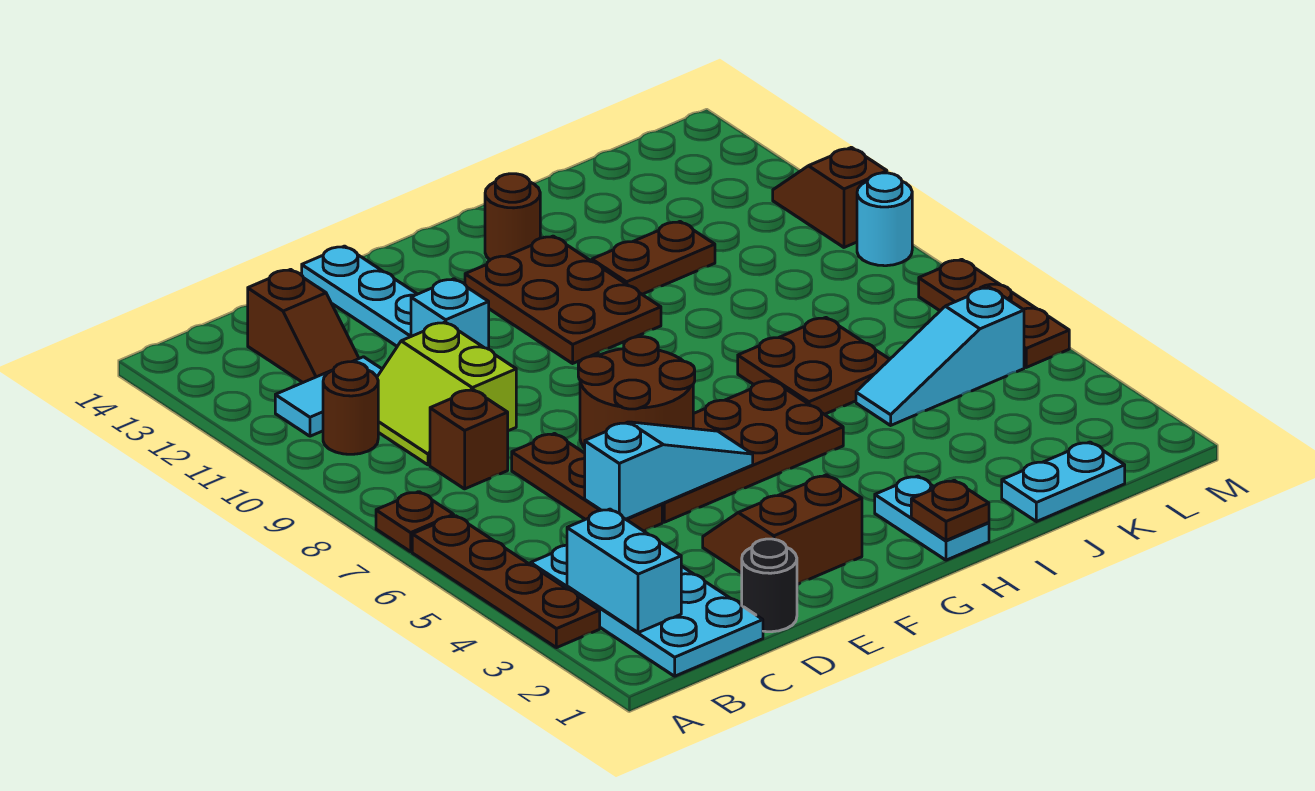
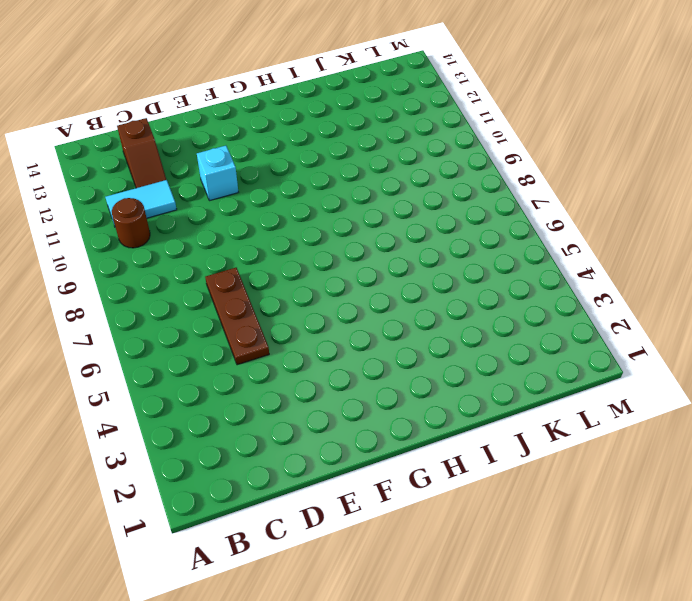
none -> brown 1x4 plate [412,516,600,648]
none -> brown 1x1 plate [376,492,454,552]
none -> cyan 2x4 plate [531,545,763,676]

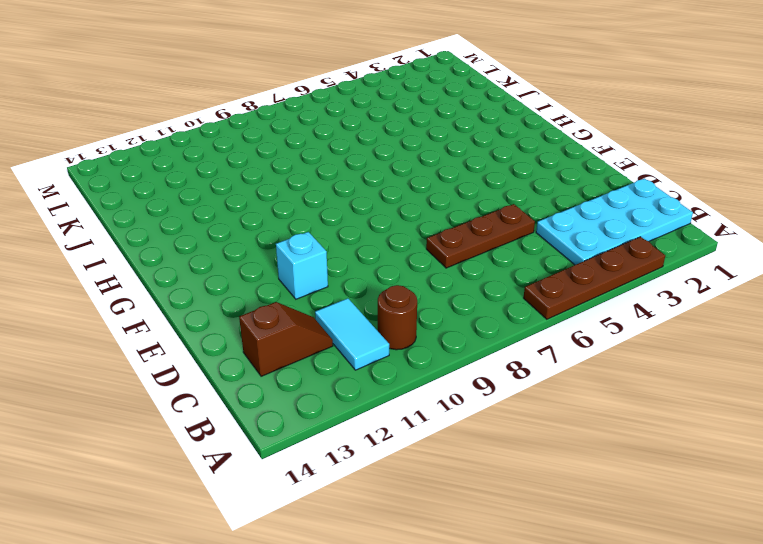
none -> brown 1x1 plate [376,492,454,552]
none -> brown 1x1 brick [430,390,508,489]
none -> lime 2x2 slope [377,322,516,465]

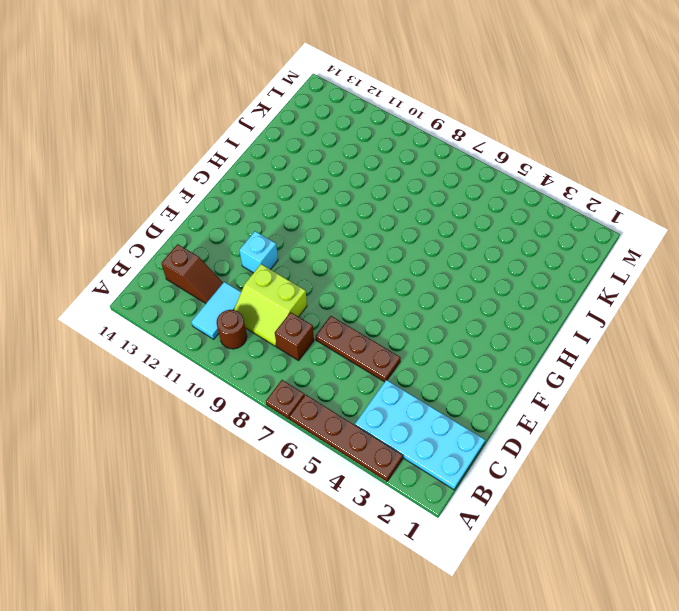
none -> black 1x1 round brick [742,539,797,632]
none -> brown 2x2 slope [703,475,862,584]
none -> brown 2x4 plate [662,380,843,522]

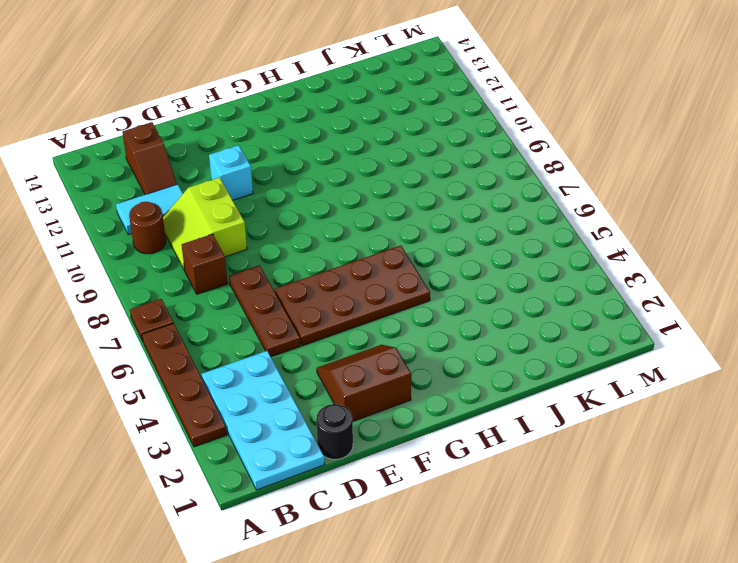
none -> cyan 1x3 plate [302,246,417,346]
none -> brown 2x3 plate [465,236,661,363]
none -> cyan 1x2 plate [875,476,989,560]

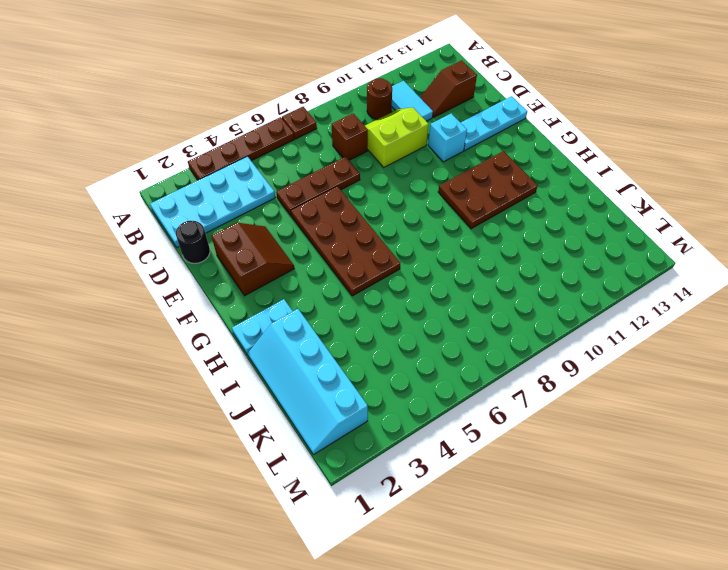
cyan 2x4 slope [248,309,368,455] -> cyan 1x2 plate [1002,442,1125,522]
none -> brown 1x1 round brick [485,174,540,260]
none -> brown 2x2 plate [738,318,890,414]
none -> brown 1x2 plate [592,222,715,294]

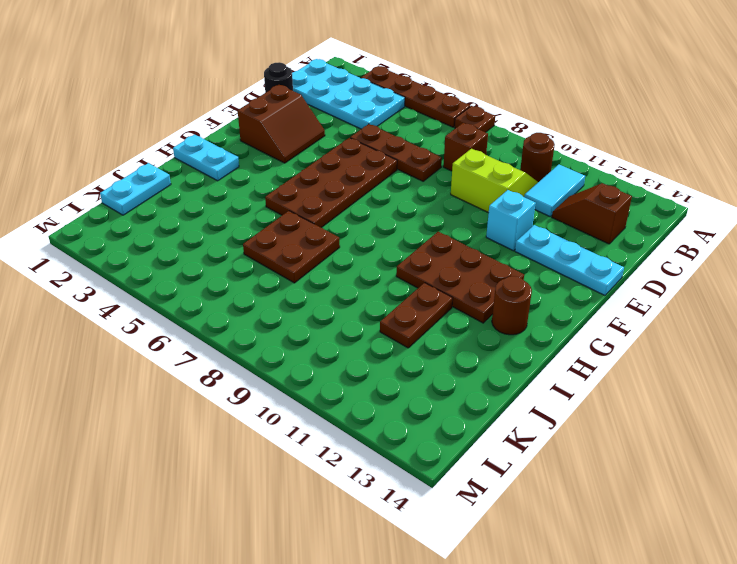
none -> cyan 1x3 slope [856,287,1024,425]
none -> brown 1x3 plate [919,259,1069,367]
none -> cyan 1x1 round brick [857,173,912,266]

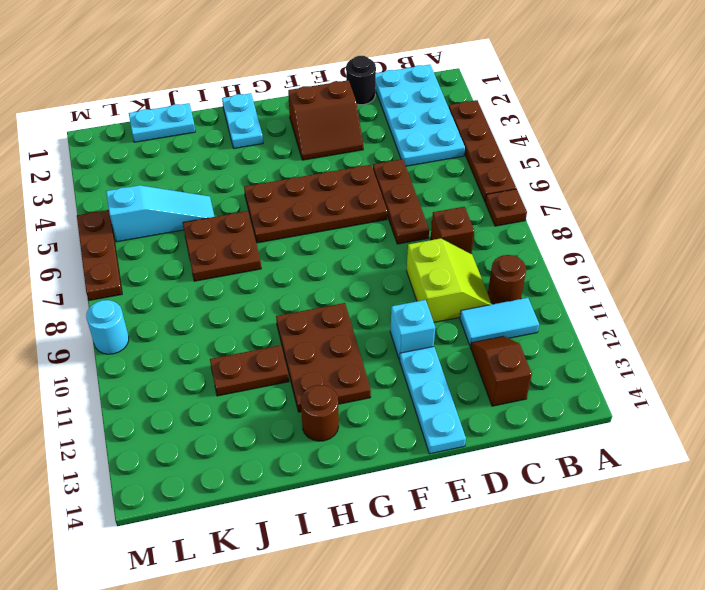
none -> brown 1x2 slope [773,147,887,247]
none -> cyan 1x2 brick [567,509,681,633]
none -> cyan 1x3 slope [585,422,753,519]

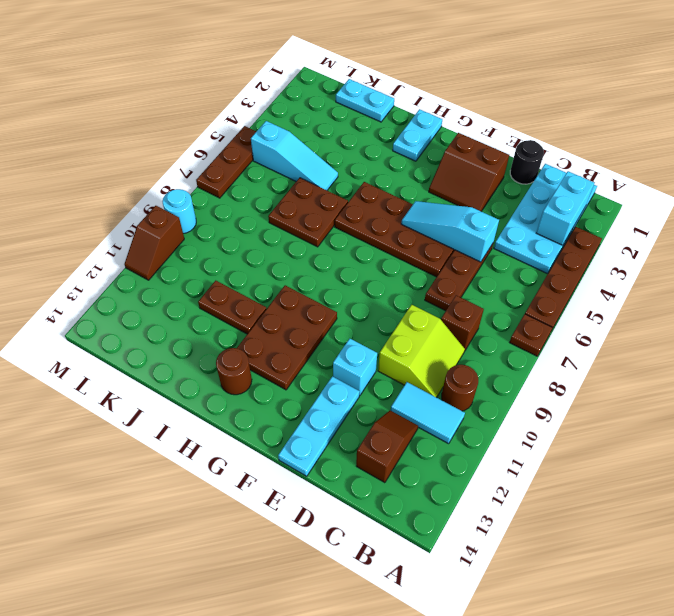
none -> brown 2x2 round brick [578,337,695,448]
none -> brown 1x1 plate [911,480,989,540]

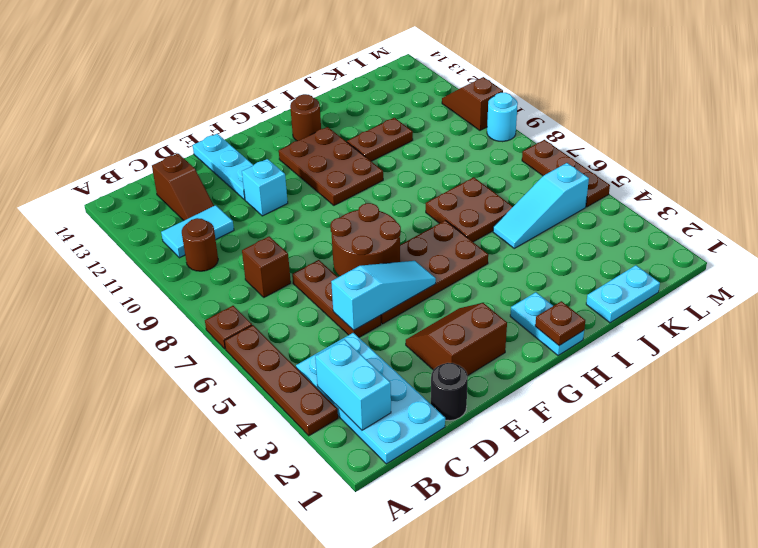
none -> lime 2x2 slope [377,322,516,465]

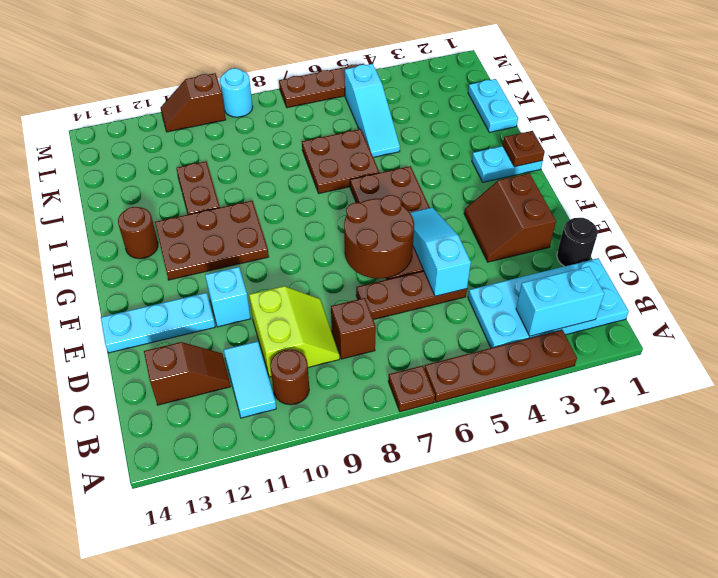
lime 2x2 slope [249,286,340,377] -> lime 2x2 slope turned to [377,322,516,465]

